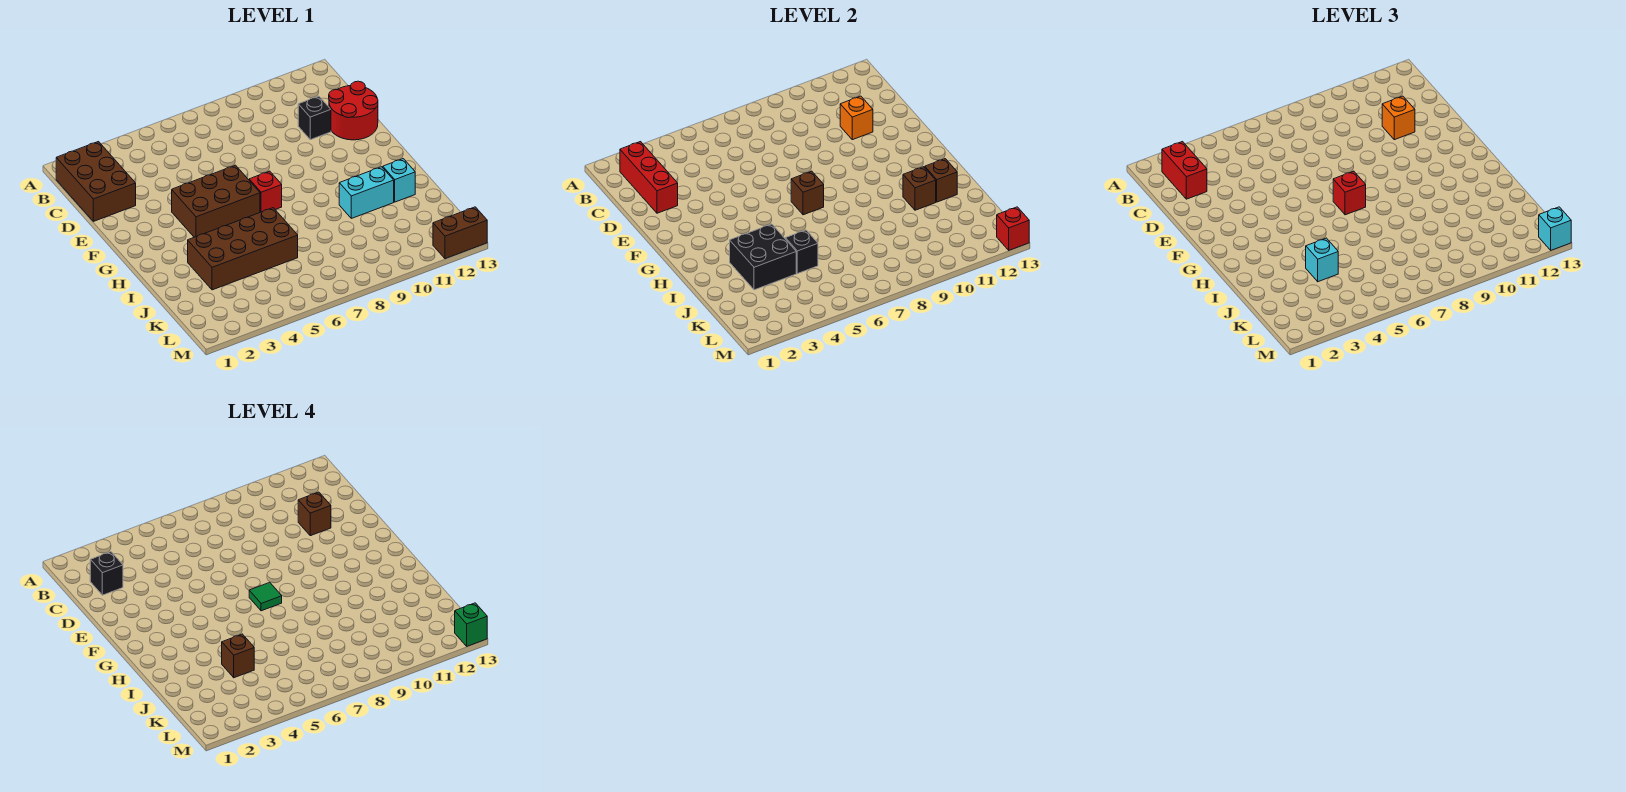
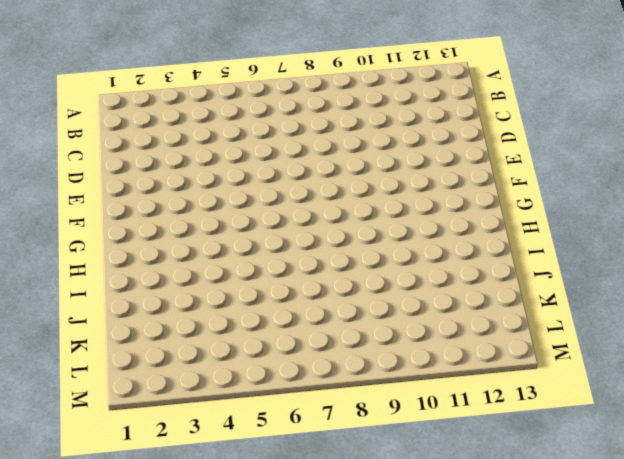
none -> brown 2x3 brick [56,142,136,221]
none -> black 1x1 brick [298,96,331,140]
none -> red 2x2 round brick [329,81,378,140]

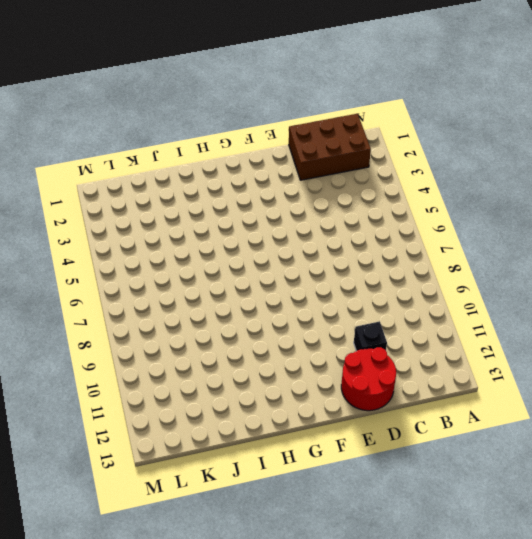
none -> brown 2x3 brick [172,165,260,237]
none -> red 1x1 brick [249,171,282,212]
none -> brown 2x4 brick [188,208,298,290]

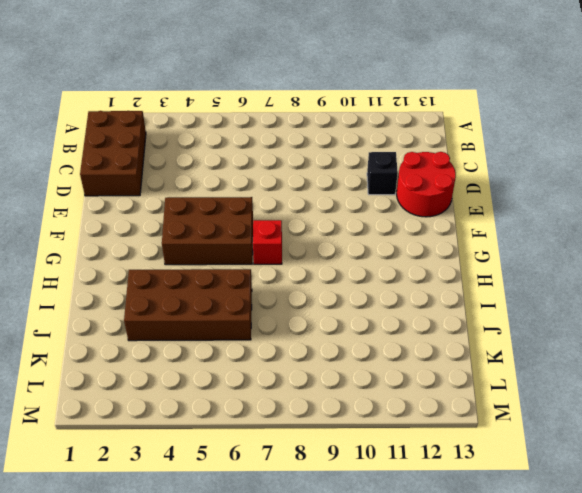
none -> cyan 1x2 brick [339,167,394,218]
none -> cyan 1x1 brick [383,159,415,202]
none -> brown 1x2 brick [433,207,487,259]

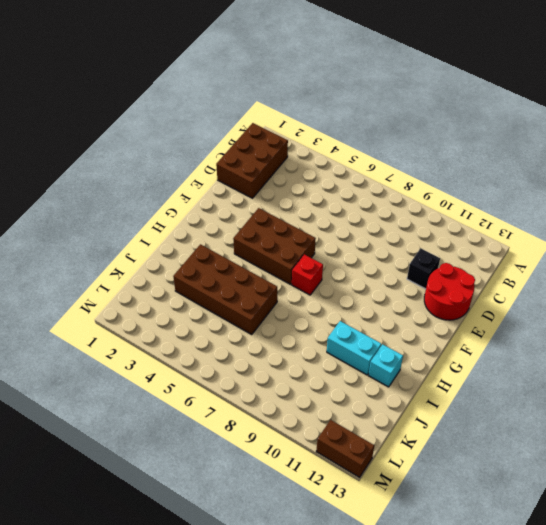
none -> red 1x3 brick [620,142,678,213]
none -> orange 1x1 brick [840,96,873,140]
none -> brown 1x1 brick [791,171,824,215]

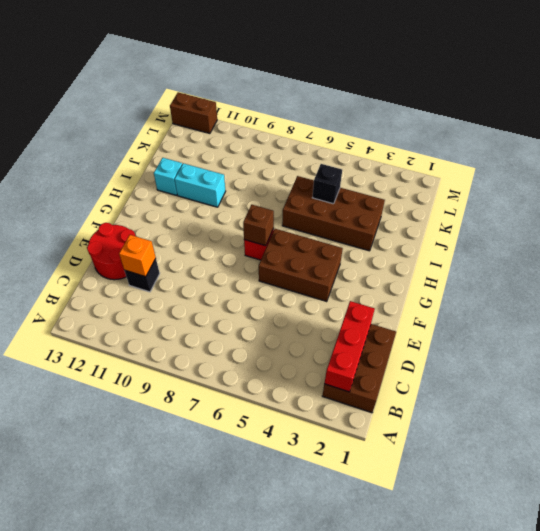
none -> black 2x2 brick [730,224,796,290]
none -> brown 1x1 brick [903,167,936,210]
none -> brown 1x1 brick [925,159,957,202]

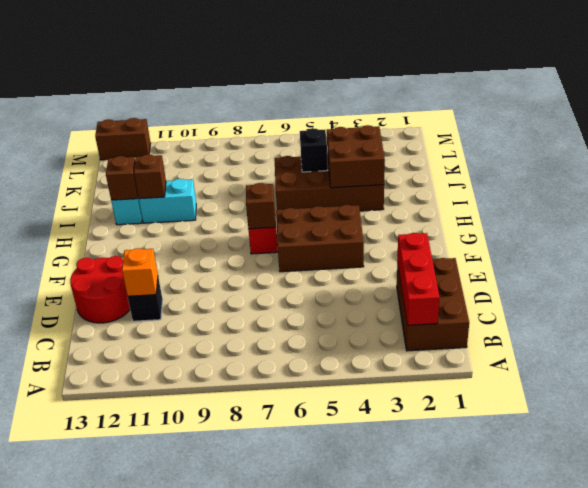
brown 2x2 brick [327,125,385,188] -> black 2x2 brick [730,224,796,290]
none -> red 1x1 brick [997,207,1029,250]
none -> red 1x2 brick [1162,142,1207,199]
none -> orange 1x1 brick [1382,96,1415,140]

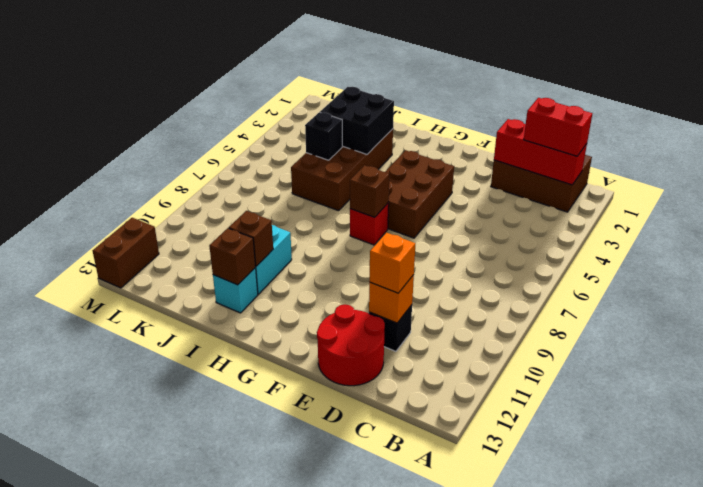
none -> red 1x1 brick [997,207,1029,250]
none -> red 1x1 brick [1333,171,1366,215]
none -> cyan 1x1 brick [1306,238,1338,282]

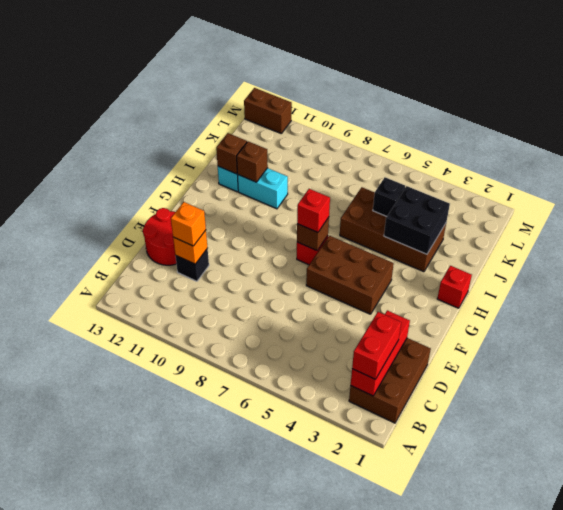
red 1x1 brick [437,266,472,308] -> red 1x1 brick moved to [997,207,1029,250]
none -> cyan 1x1 brick [1306,238,1338,282]
none -> cyan 1x1 brick [1539,207,1571,250]
none -> black 1x1 brick [90,552,123,595]

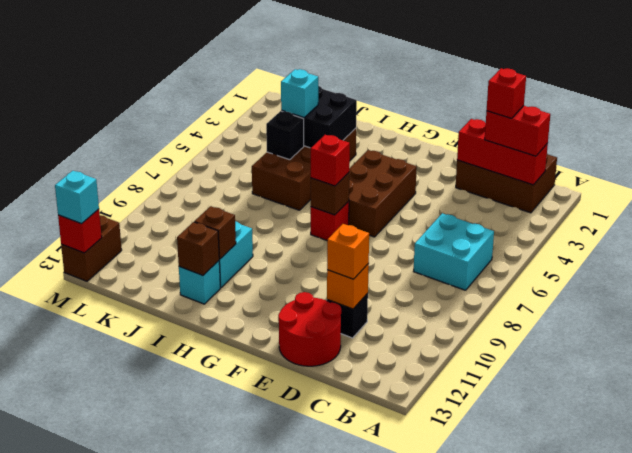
cyan 2x2 brick [414,213,494,290] -> none
red 1x1 brick [487,68,526,118] -> black 1x1 brick [90,552,123,595]
none -> brown 1x1 brick [298,492,331,536]
none -> green 1x1 tile [249,582,282,611]
none -> brown 1x1 brick [222,634,254,678]

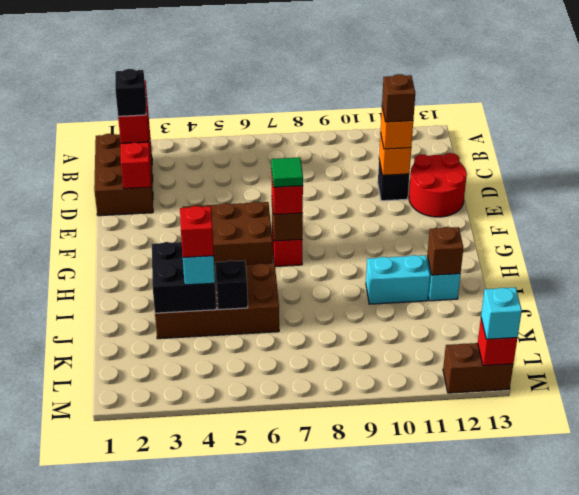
red 1x1 brick [180,206,214,258] -> brown 1x1 brick [222,634,254,678]
none -> brown 1x1 brick [903,167,936,210]
none -> green 1x1 brick [455,603,487,646]

